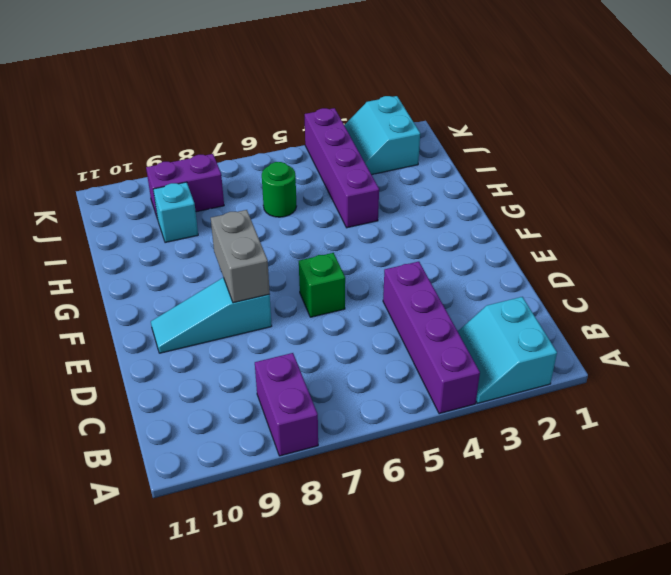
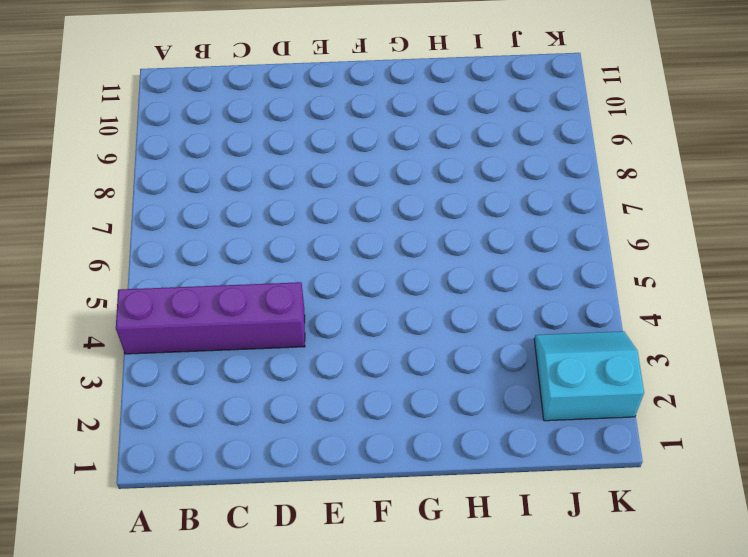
none -> cyan 2x2 slope [458,297,557,403]
none -> purple 1x2 brick [255,353,318,456]

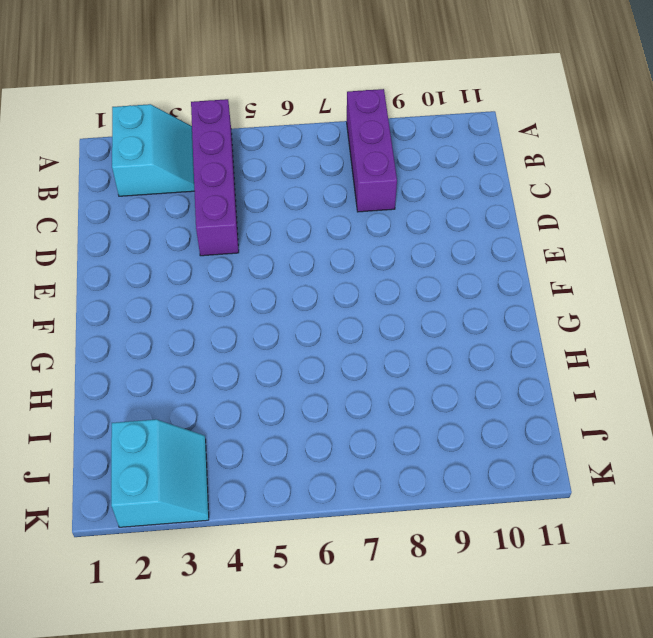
purple 1x3 brick [347,89,397,212] -> purple 1x2 brick [255,353,318,456]
none -> green 1x1 brick [299,253,345,317]
none -> cyan 1x3 slope [151,278,272,353]

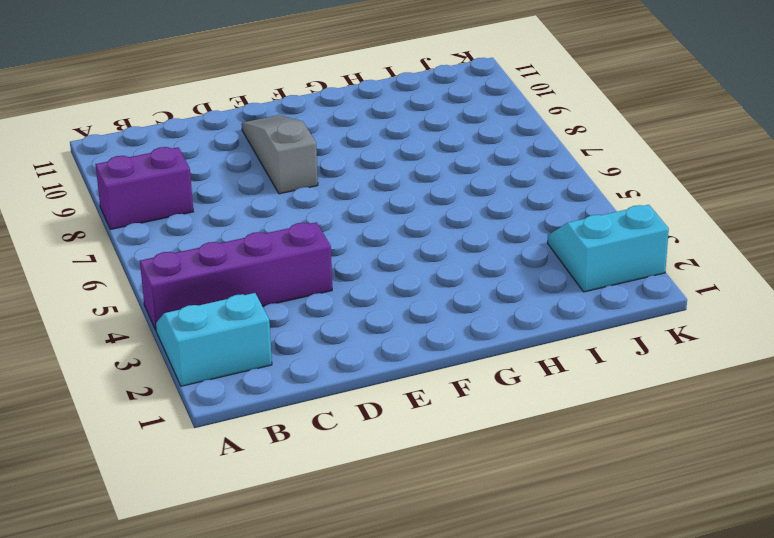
grey 1x3 slope [242,115,318,194] -> cyan 1x3 slope [151,278,272,353]
none -> green 1x1 brick [299,253,345,317]
none -> purple 1x4 brick [305,108,379,228]

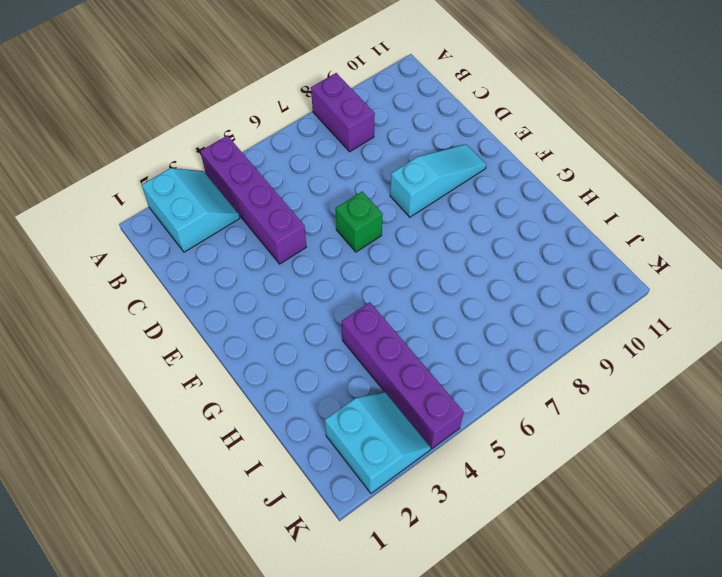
none -> green 1x1 round brick [262,162,296,217]
none -> cyan 1x1 brick [153,182,198,243]

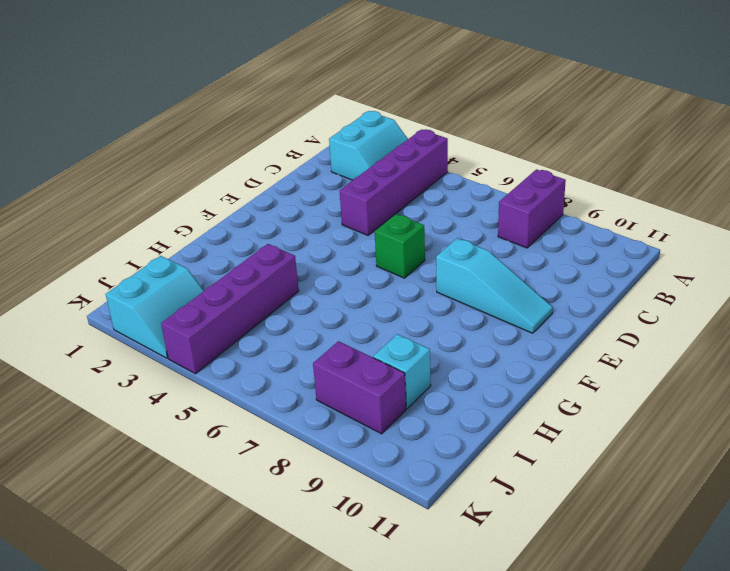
none -> green 1x1 round brick [262,162,296,217]
none -> grey 1x2 brick [211,210,270,303]

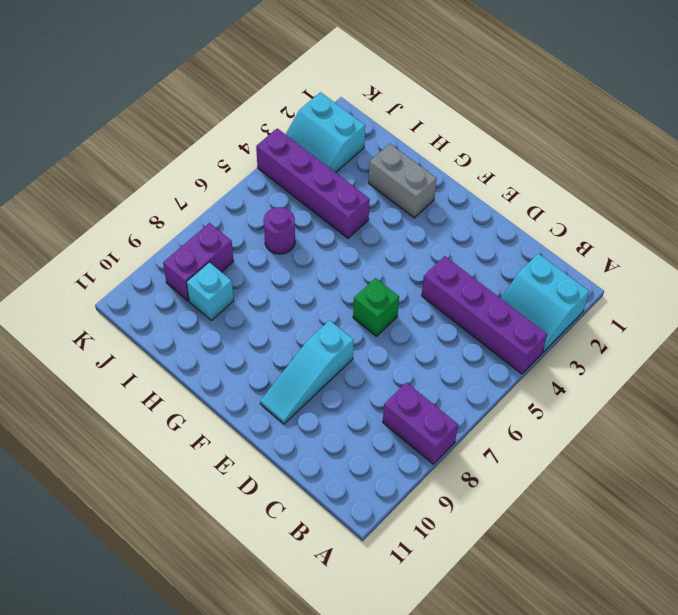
grey 1x2 brick [369,144,437,218] -> grey 1x2 brick moved to [211,210,270,303]
purple 1x1 round brick [264,207,295,254] -> green 1x1 round brick [262,162,296,217]

